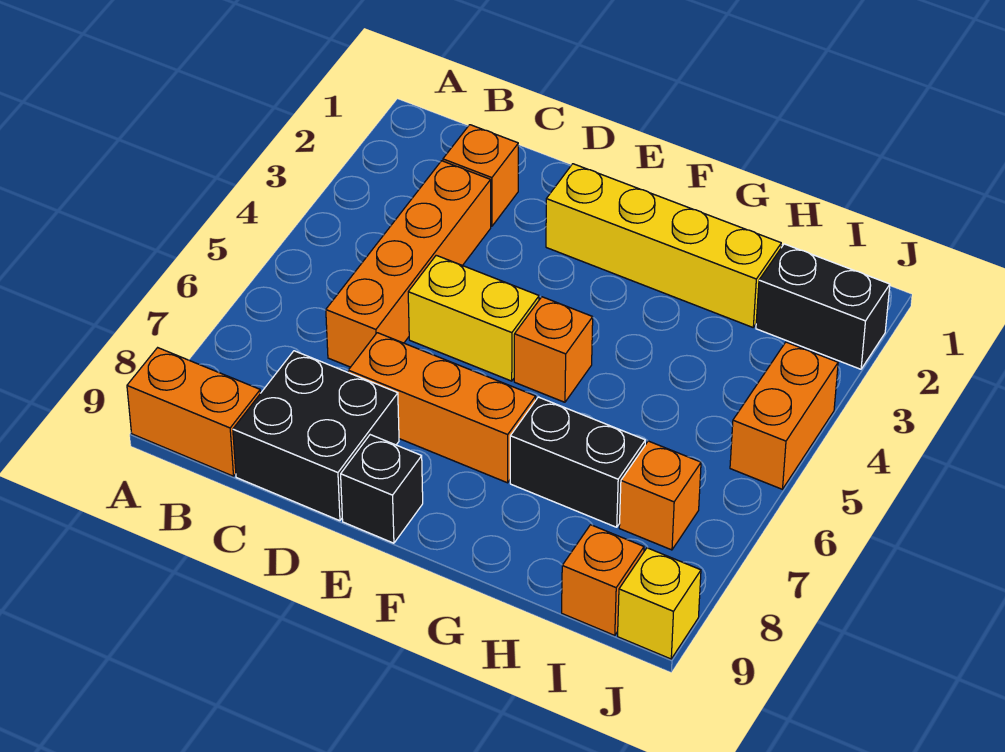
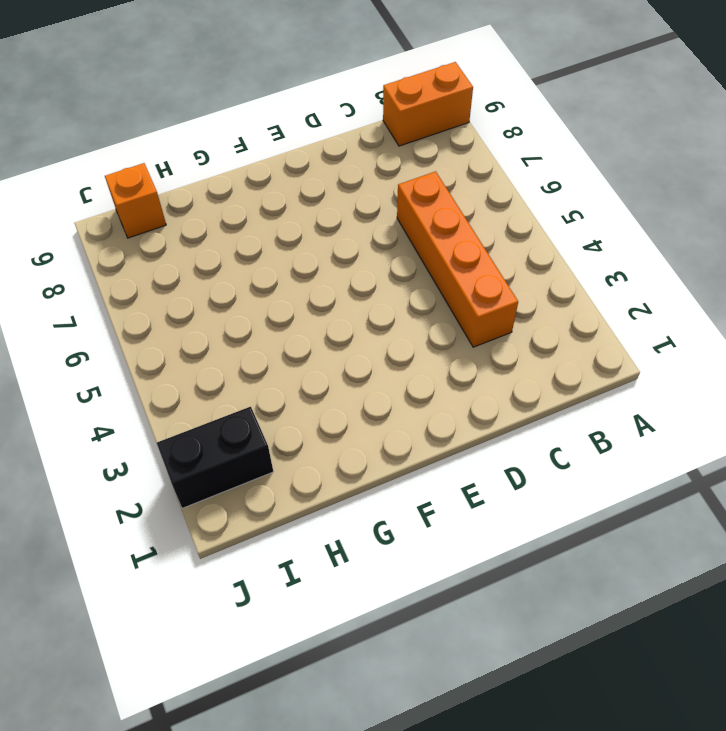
none -> orange 1x1 brick [443,125,518,226]
none -> black 2x2 brick [233,351,399,521]
none -> yellow 1x2 brick [408,255,539,381]

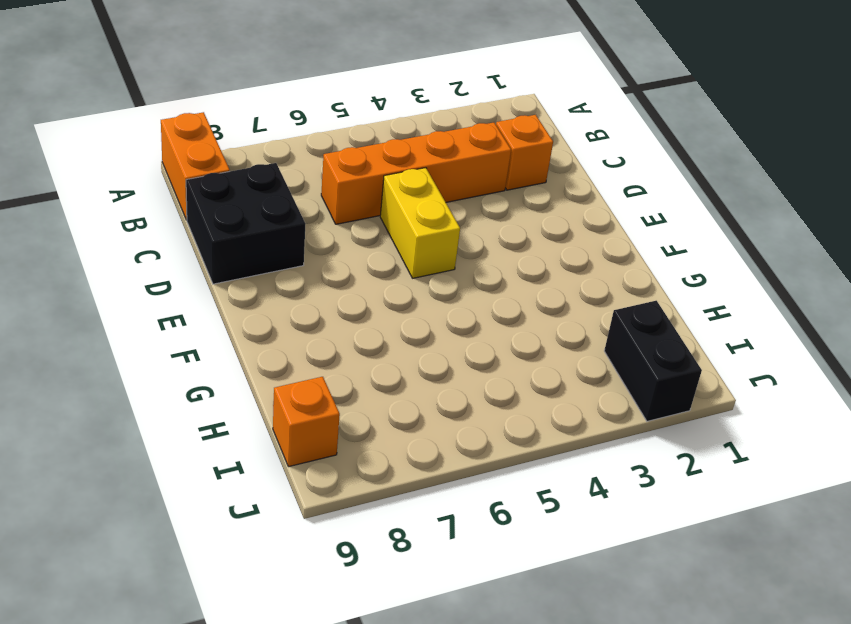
none -> orange 1x3 brick [348,333,536,483]
none -> yellow 1x4 brick [546,164,781,327]
none -> black 1x1 brick [341,435,423,543]

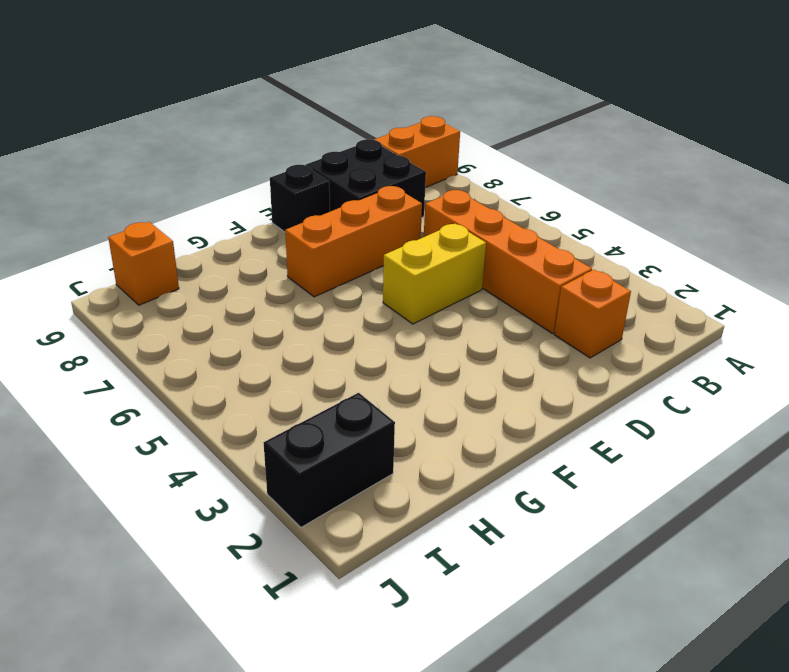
none -> yellow 1x4 brick [546,164,781,327]
none -> orange 1x1 brick [514,297,593,402]
none -> black 1x2 brick [510,397,645,527]

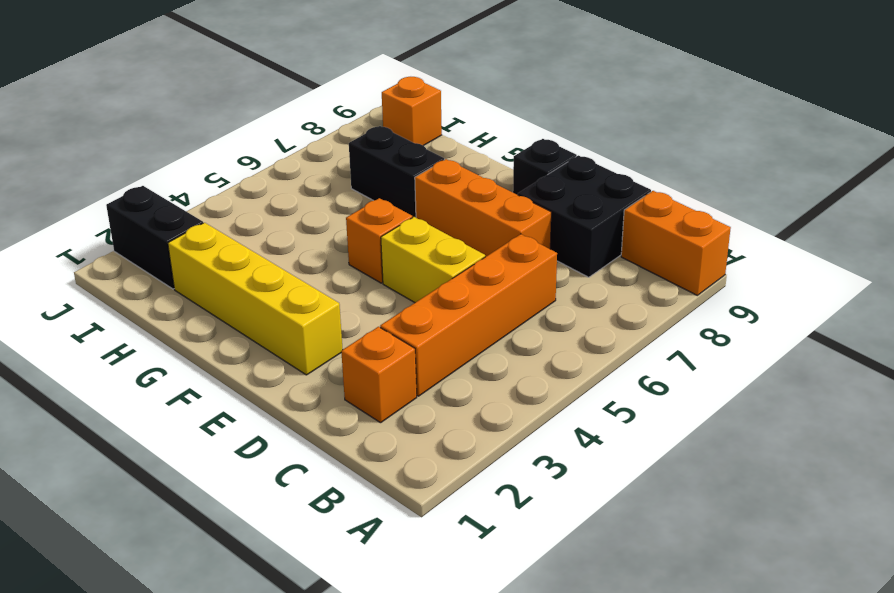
none -> orange 1x1 brick [619,441,701,550]
none -> orange 1x2 brick [730,342,838,489]
none -> yellow 1x1 brick [618,548,701,659]

